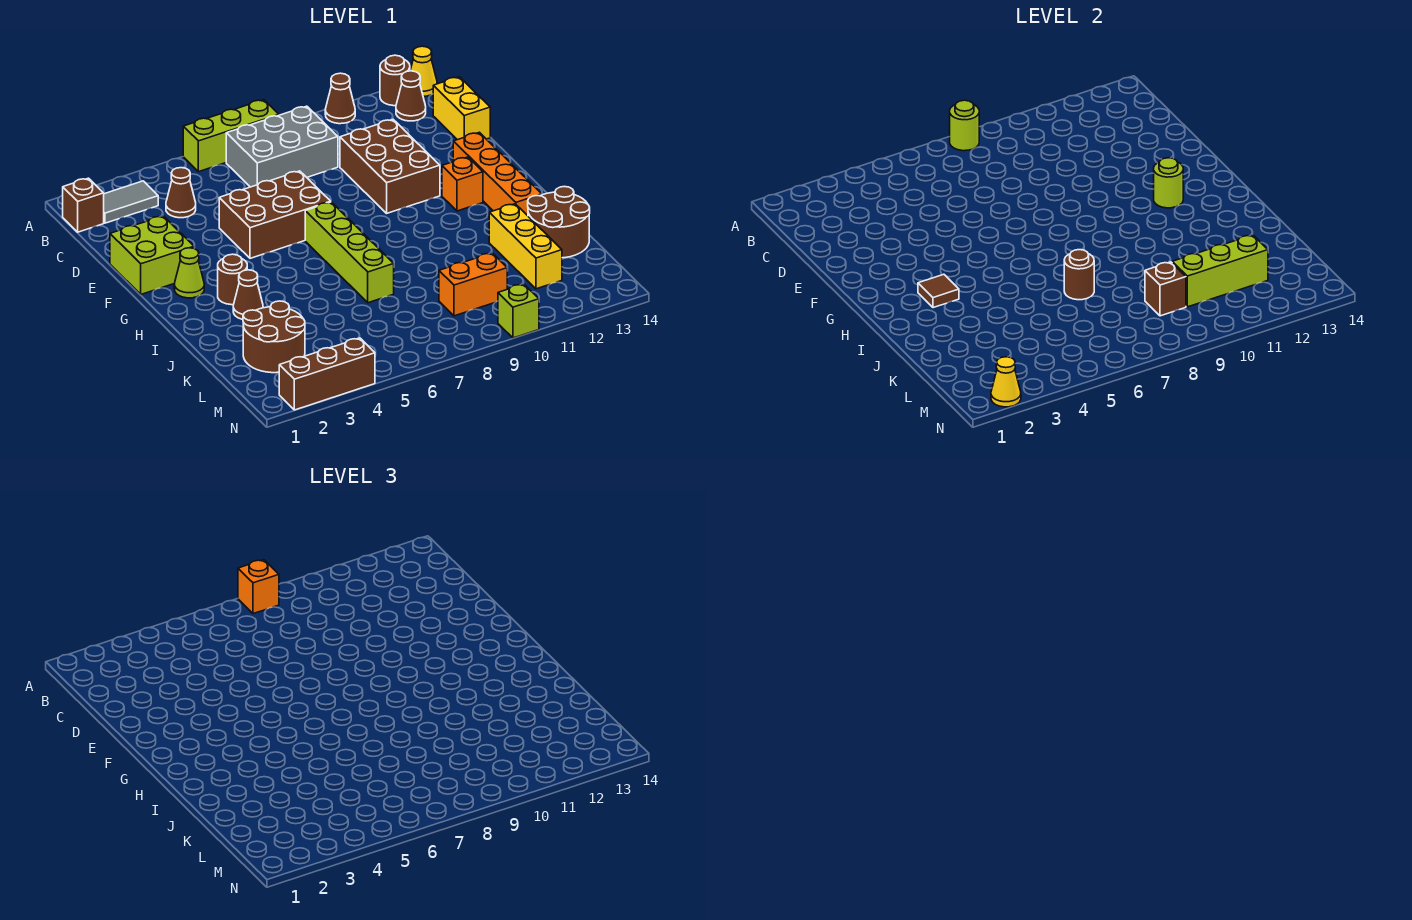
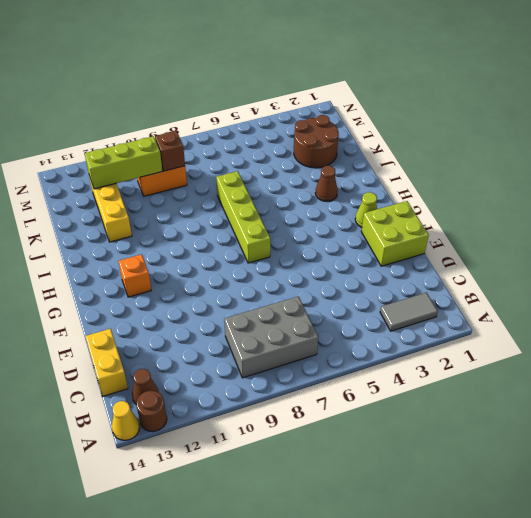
none -> lime 1x3 brick [183,100,279,172]
none -> brown 1x1 cone [325,73,355,124]
none -> brown 1x1 brick [63,178,104,232]
none -> brown 1x1 cone [166,168,196,218]

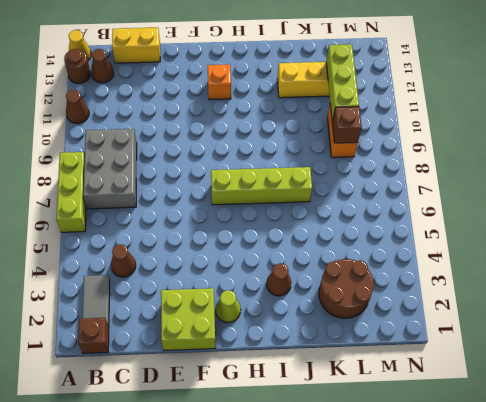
none -> brown 2x3 brick [340,120,440,213]
none -> brown 2x3 brick [219,171,331,258]
none -> orange 1x4 brick [453,132,542,216]
none -> brown 1x1 round brick [218,254,247,305]

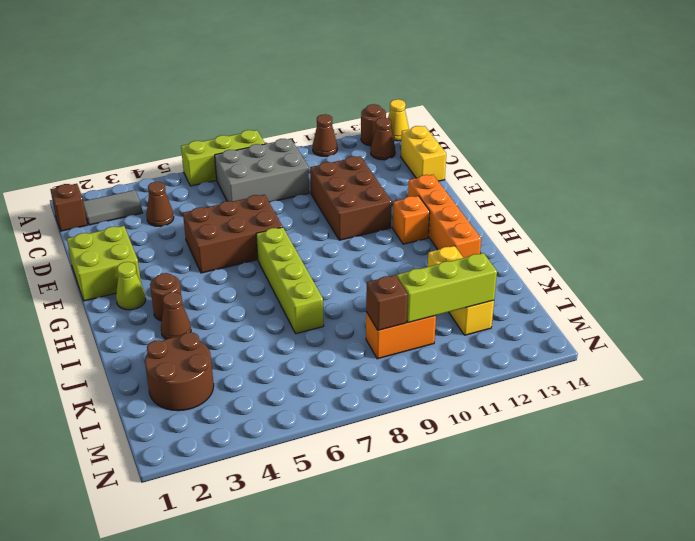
none -> brown 2x2 round brick [528,187,590,258]
none -> brown 1x3 brick [279,338,375,410]
none -> lime 1x1 brick [498,284,539,338]
none -> lime 1x1 round brick [950,100,979,151]

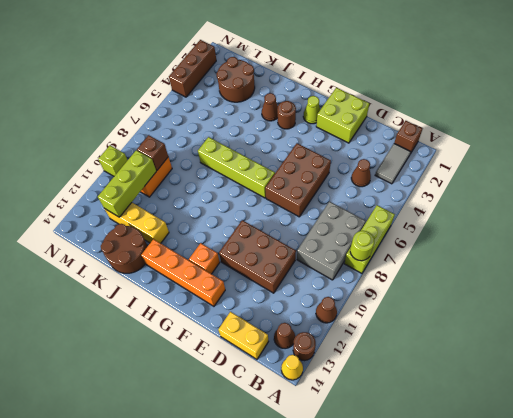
none -> lime 1x1 round brick [1154,158,1183,208]
none -> brown 1x1 tile [918,274,959,308]
none -> brown 1x1 round brick [1064,250,1094,300]
none -> yellow 1x1 cone [991,357,1021,407]

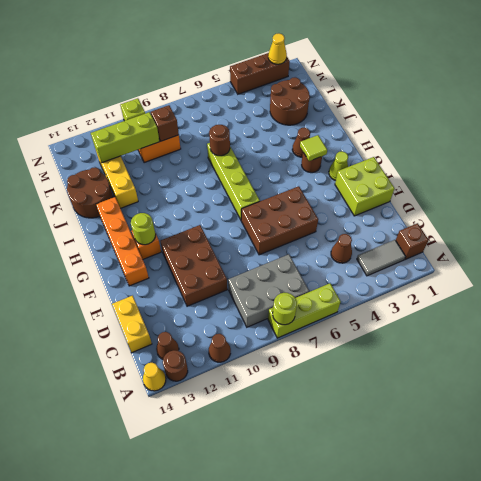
lime 1x1 tile [300,135,327,161] -> brown 1x1 tile [918,274,959,308]
none -> orange 1x1 brick [238,560,279,614]

